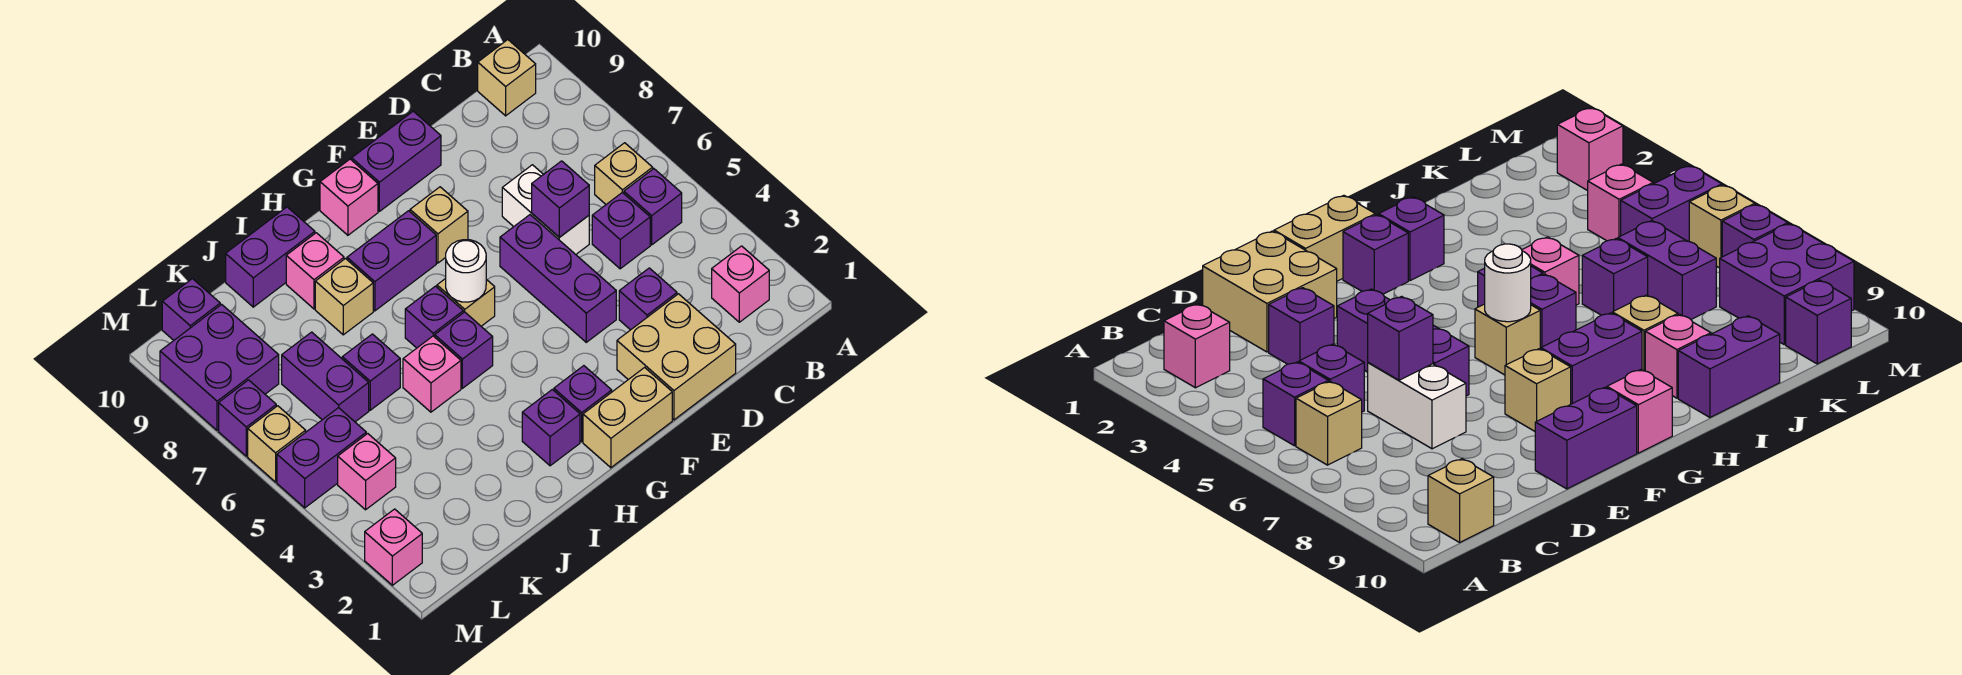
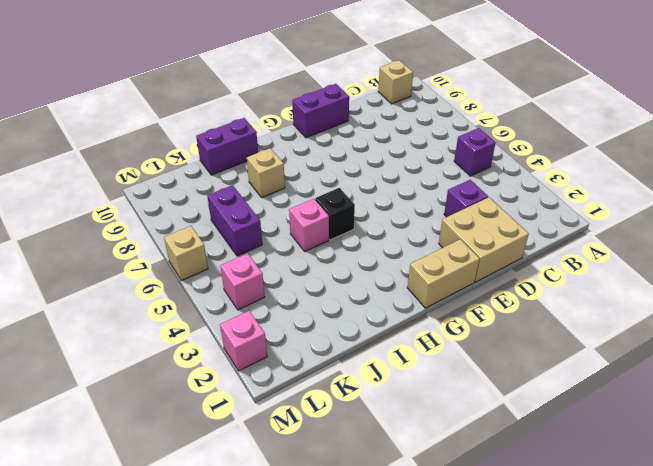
black 1x1 brick [315,188,355,240] -> purple 1x1 brick [435,312,493,388]
none -> pink 1x1 brick [712,246,769,322]
none -> tan 1x1 brick [595,143,653,204]
none -> purple 1x1 brick [592,192,650,269]
none -> white 1x2 brick [502,165,589,254]

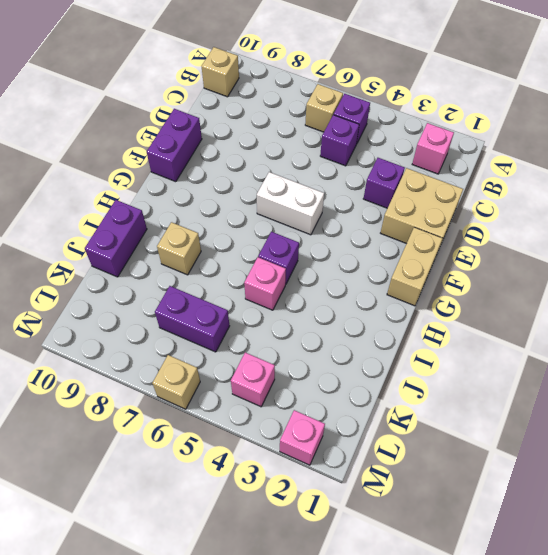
white 1x2 brick [257,172,324,235] -> white 1x2 brick moved to [502,165,589,254]
none -> purple 1x3 brick [500,215,616,342]
none -> tan 1x1 brick [410,187,468,263]
none -> purple 1x1 brick [554,366,612,442]
none -> tan 1x1 brick [437,278,495,326]

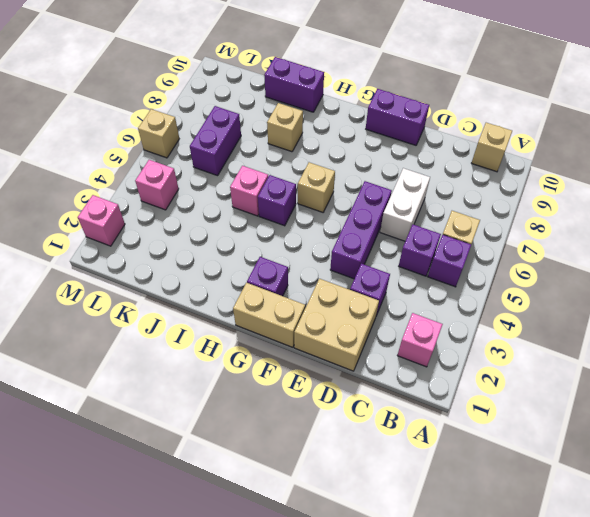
none -> tan 1x1 brick [410,187,468,263]
none -> purple 1x2 brick [347,211,436,311]
none -> pink 1x1 brick [320,159,378,235]
none -> purple 1x1 brick [522,389,580,466]

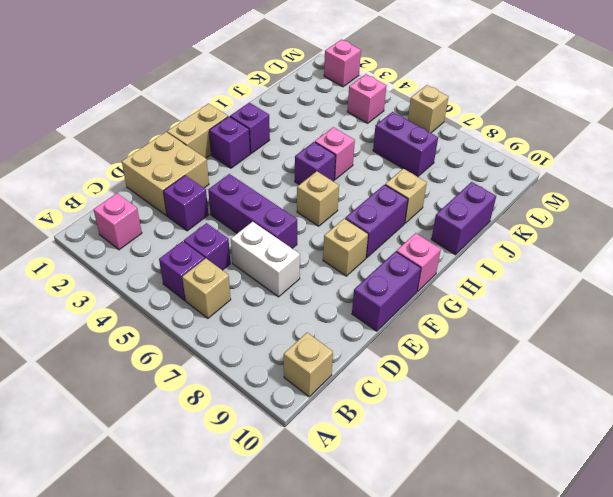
none -> purple 1x1 brick [405,286,463,348]
none -> pink 1x1 brick [286,233,344,309]
none -> purple 1x1 brick [342,334,400,410]
none -> purple 1x2 brick [277,408,366,508]

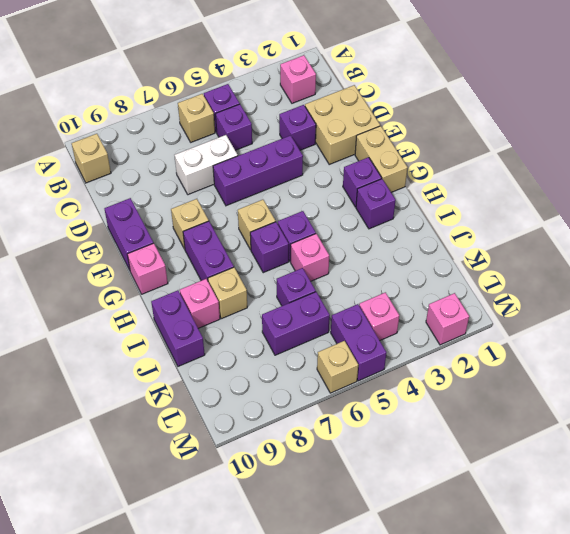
none -> purple 2x2 brick [160,304,279,430]
none -> purple 1x1 brick [162,279,220,340]
none -> purple 1x1 brick [219,380,276,456]
none -> purple 1x1 brick [532,161,589,237]

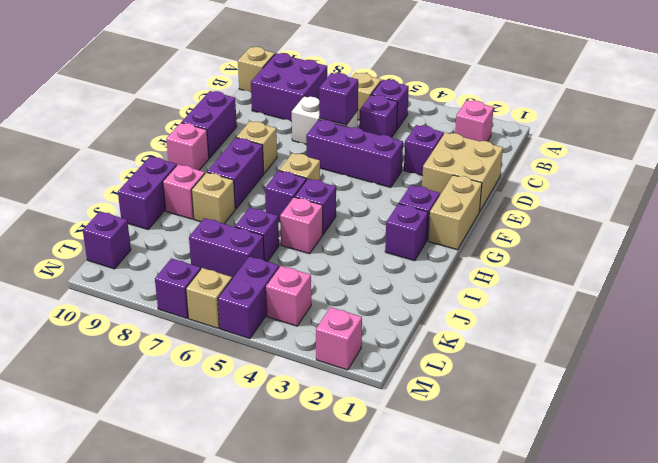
purple 2x2 brick [251,53,327,121] -> purple 2x2 brick moved to [160,304,279,430]
none -> white 1x1 round brick [446,240,486,302]

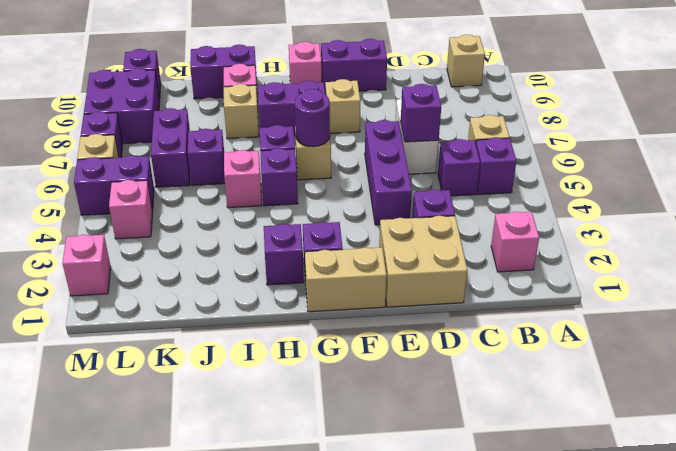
purple 1x1 round brick [295,89,330,147] -> white 1x1 round brick [446,240,486,302]

